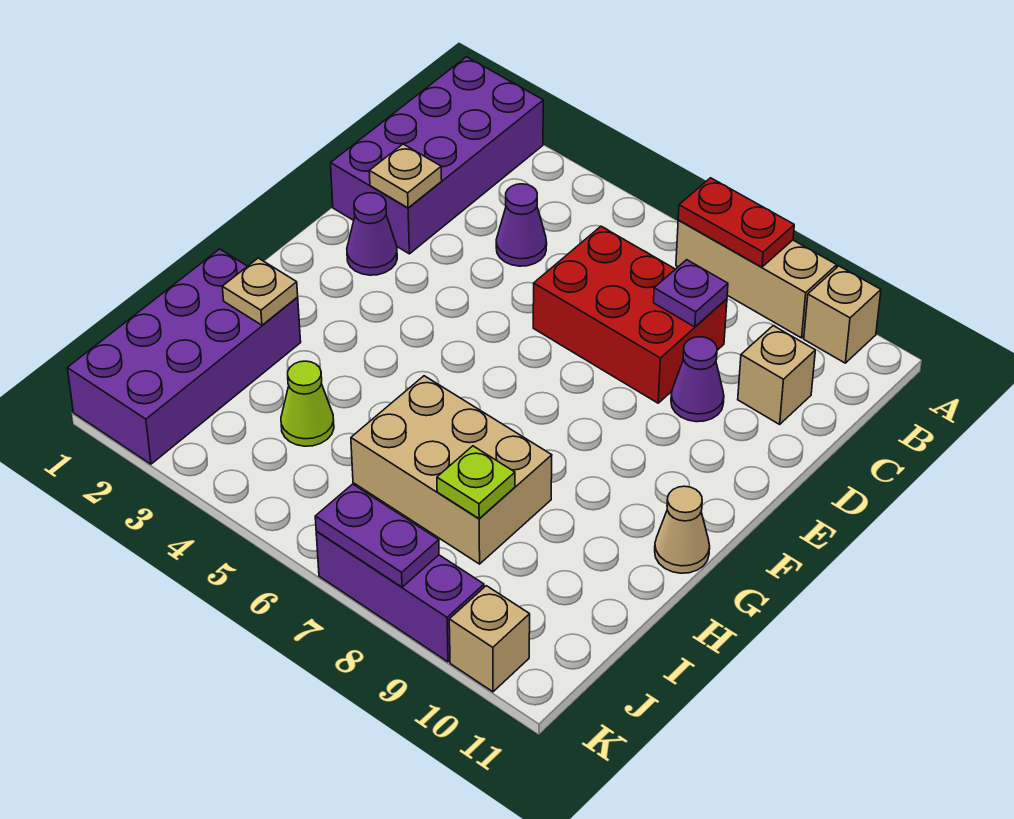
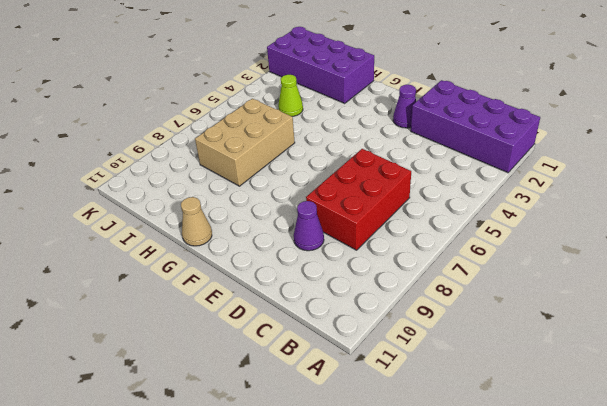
none -> tan 1x3 brick [676,220,837,338]
none -> tan 1x1 brick [804,266,881,363]
none -> purple 1x1 cone [496,184,547,266]

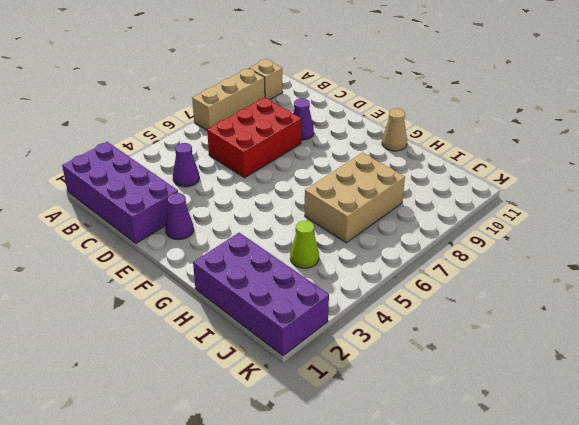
none -> tan 1x1 brick [738,326,815,424]
none -> purple 1x3 brick [316,532,484,662]
none -> tan 1x1 brick [449,586,530,692]

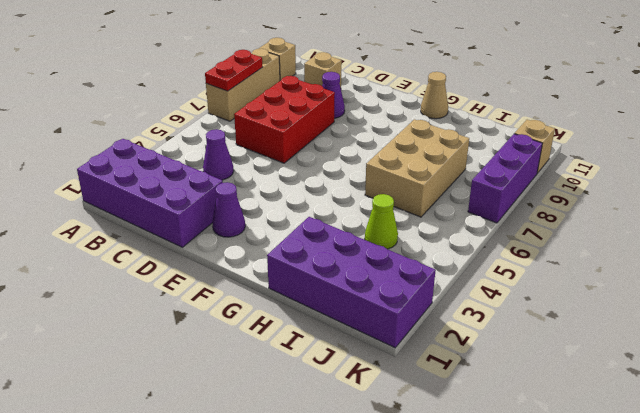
none -> purple 1x1 plate [654,260,728,327]
none -> tan 1x1 plate [369,144,442,208]
none -> tan 1x1 plate [222,258,298,325]

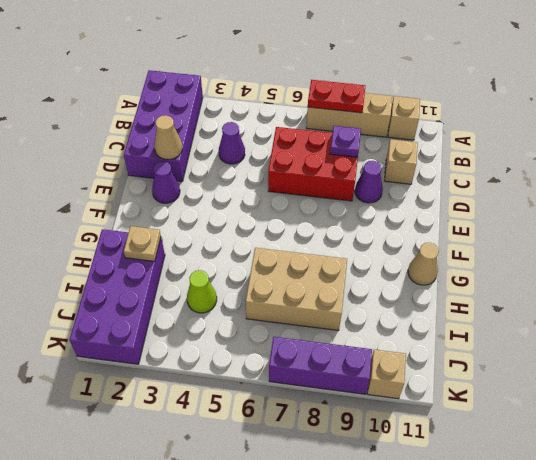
tan 1x1 cone [154,115,182,159] -> tan 1x1 plate [369,144,442,208]
none -> lime 1x1 plate [437,446,515,519]
none -> purple 1x2 plate [315,484,439,587]

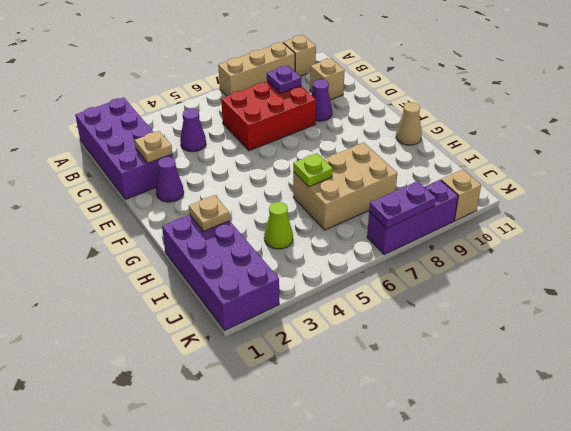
lime 1x1 plate [293,153,333,187] -> lime 1x1 plate moved to [437,446,515,519]
none -> red 1x2 plate [678,178,794,267]

